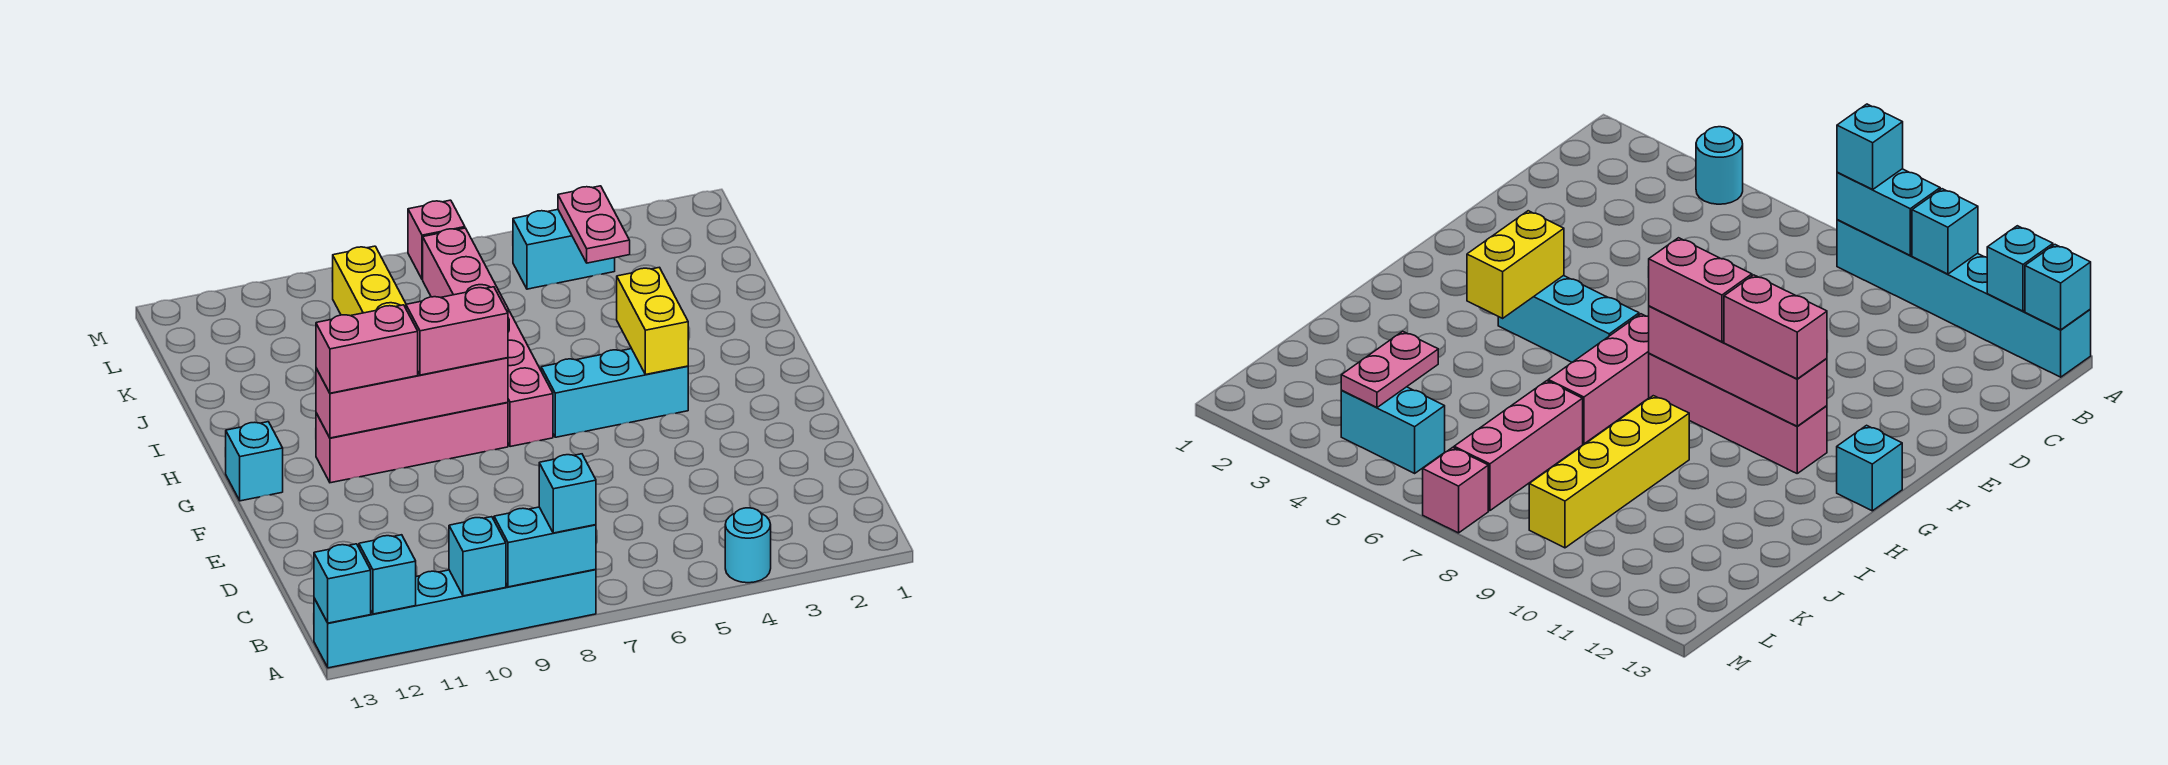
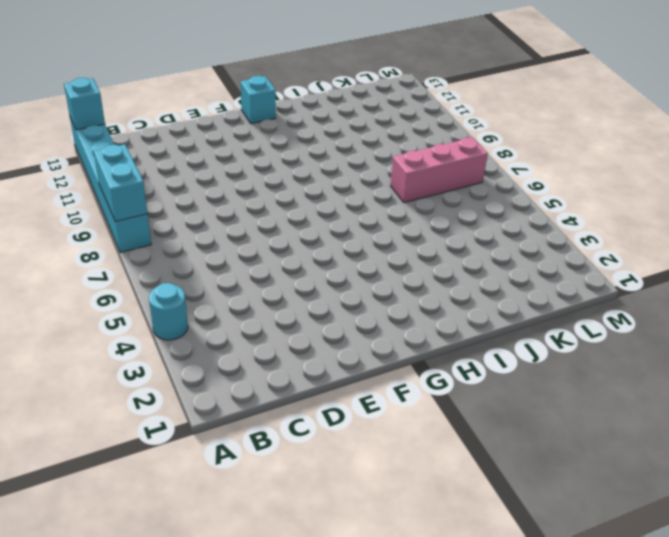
none -> cyan 1x3 brick [541,349,688,437]
none -> pink 1x3 brick [508,312,553,447]
none -> pink 1x4 brick [316,402,508,483]

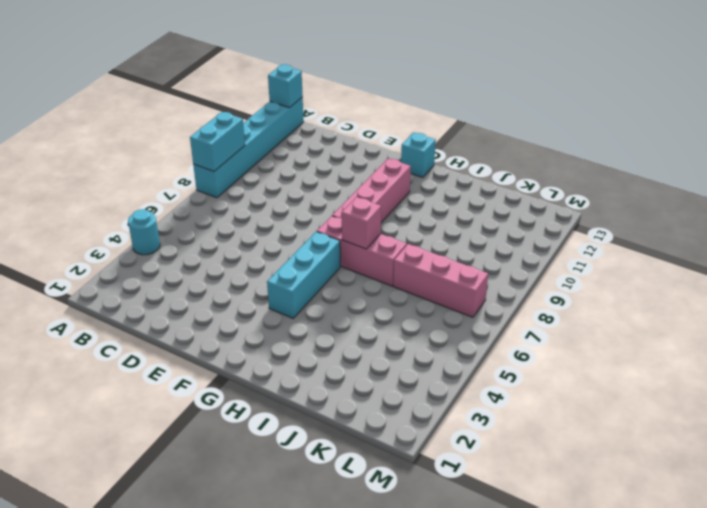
pink 1x1 brick [342,197,381,249] -> pink 1x1 brick moved to [408,200,465,280]
none -> yellow 1x4 brick [332,246,406,316]
none -> cyan 1x2 brick [513,210,615,289]
none -> cyan 1x1 brick [449,517,506,596]

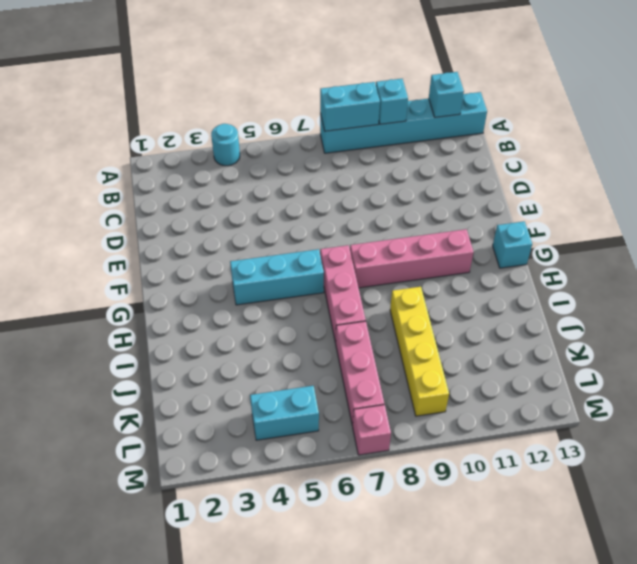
none -> cyan 1x1 brick [314,544,371,623]
none -> yellow 1x2 brick [617,267,688,375]
none -> pink 1x4 brick [316,358,508,438]

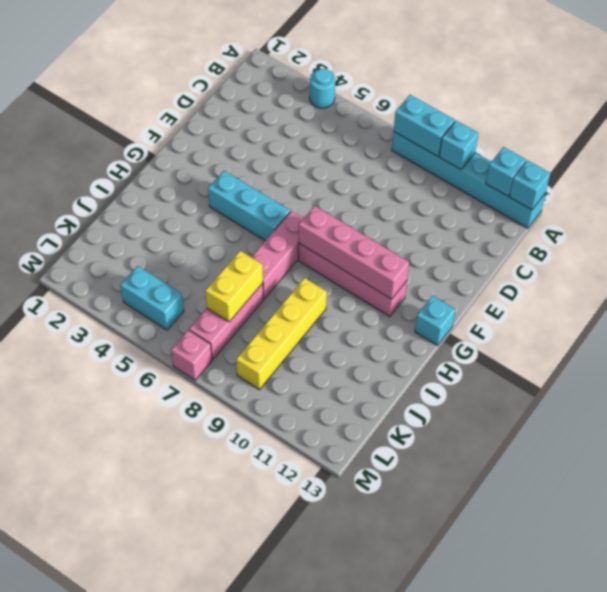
yellow 1x2 brick [205,251,263,322] -> yellow 1x2 brick moved to [617,267,688,375]
none -> pink 1x2 plate [558,186,630,263]
none -> cyan 1x1 brick [539,454,596,533]
none -> pink 1x2 brick [406,287,508,375]

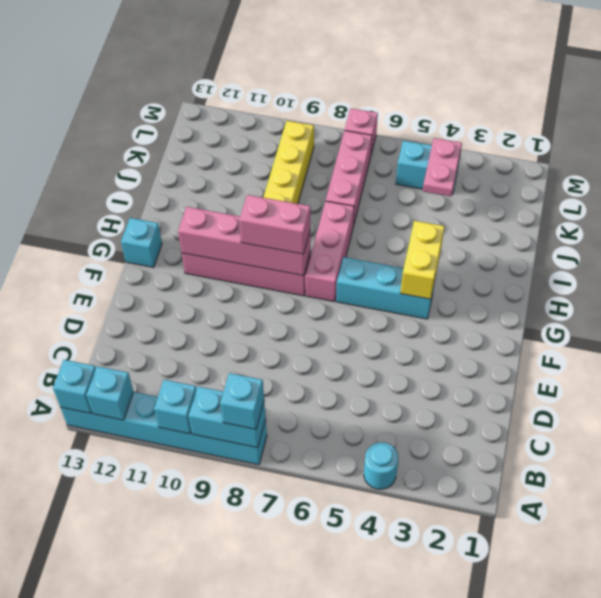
none -> pink 1x2 brick [316,305,418,393]

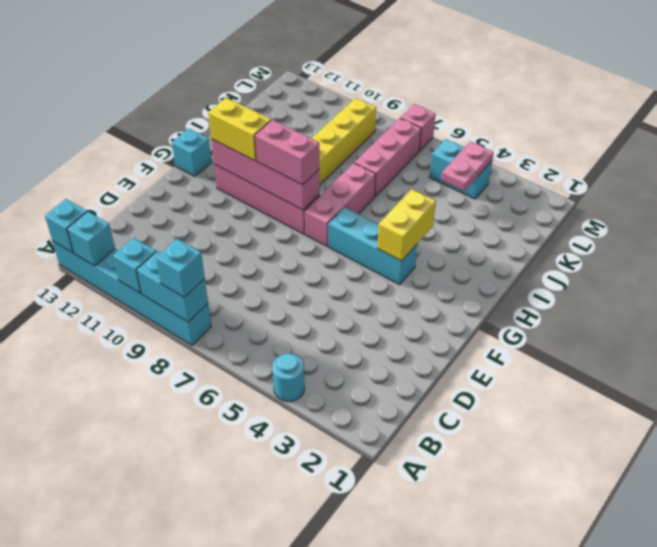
yellow 1x2 brick [208,98,271,161] -> pink 1x2 brick [316,305,418,393]

